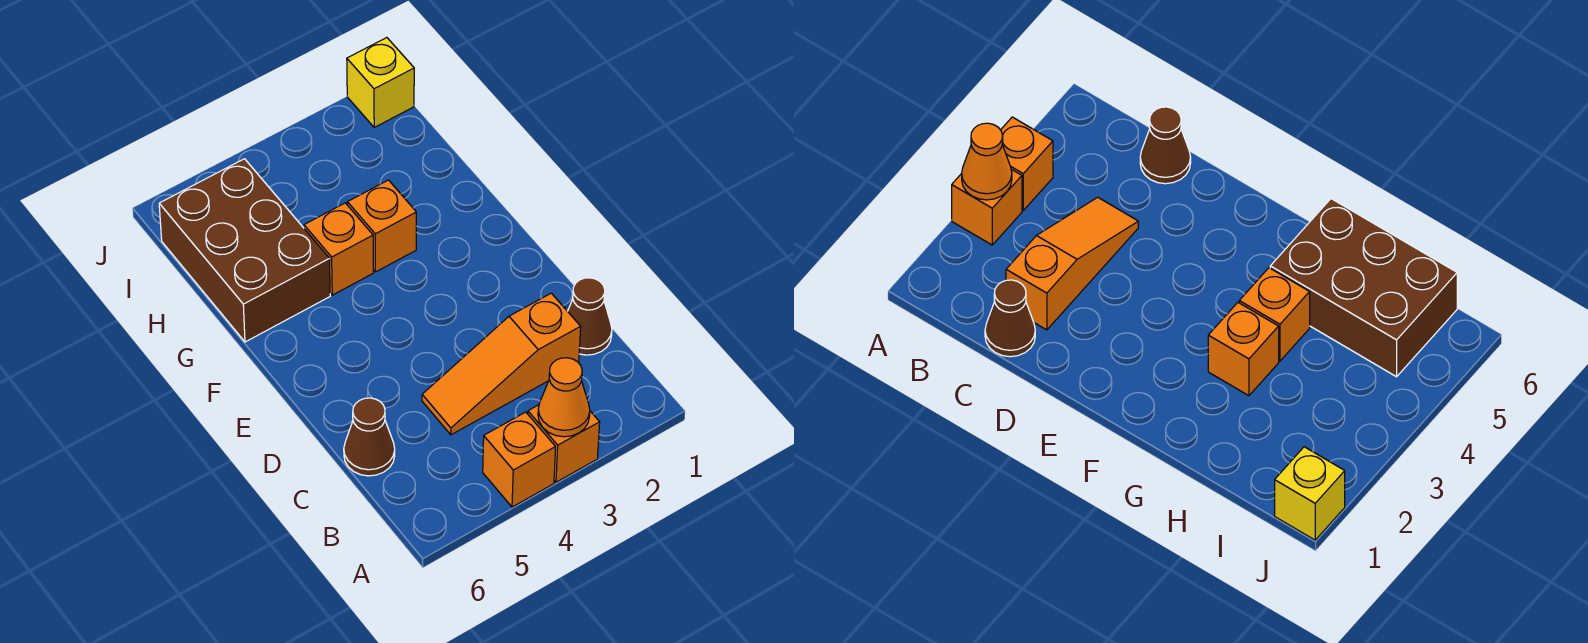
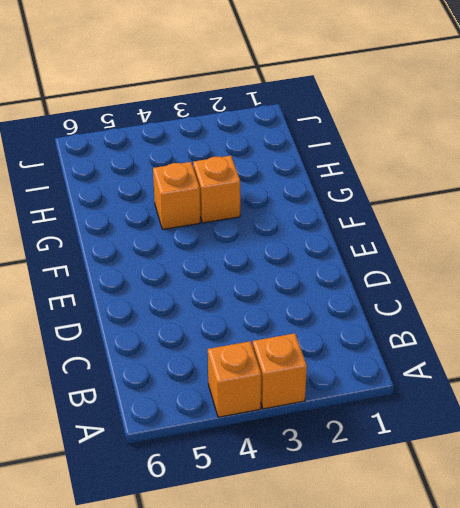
none -> brown 1x1 cone [568,278,612,355]
none -> orange 1x3 slope [422,293,581,435]

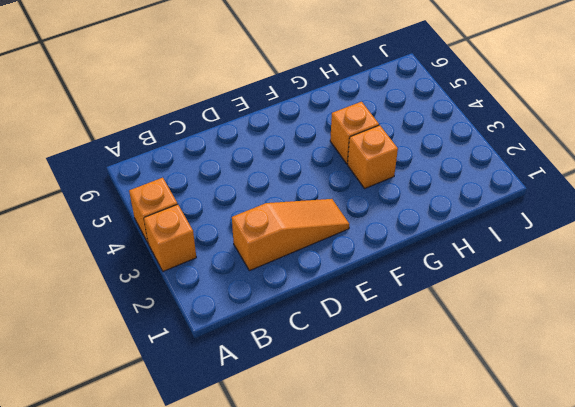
orange 1x3 slope [232,199,349,271] -> orange 1x3 slope turned to [422,293,581,435]
none -> brown 1x1 cone [568,278,612,355]
none -> brown 1x1 cone [344,398,395,476]

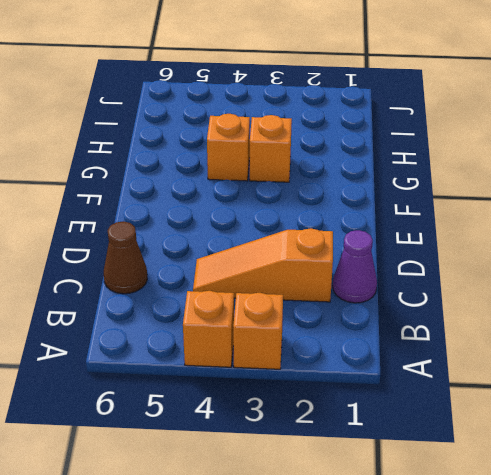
purple 1x1 cone [333,230,377,303] -> brown 1x1 cone [568,278,612,355]
none -> brown 2x3 brick [159,159,330,342]
none -> yellow 1x1 brick [347,38,414,127]

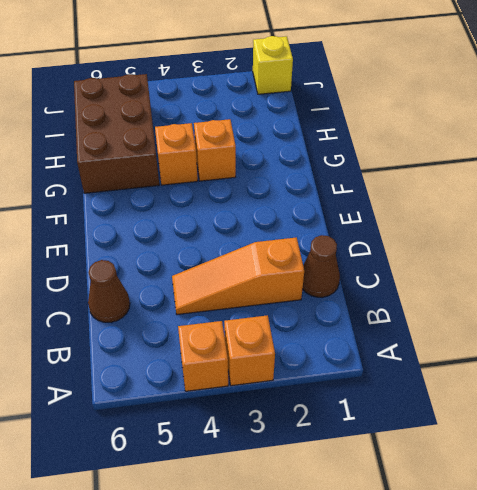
none -> orange 1x1 cone [538,358,590,437]

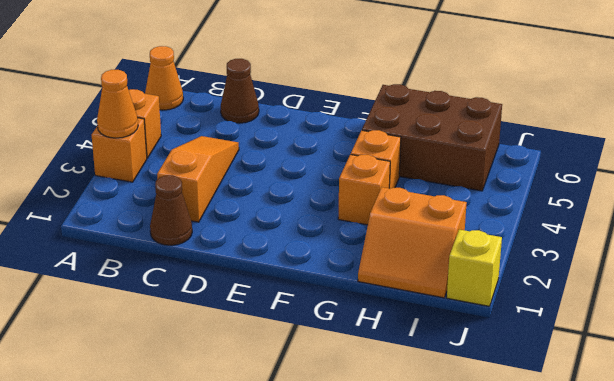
orange 1x1 cone [145,46,183,110] -> none
orange 2x2 slope [358,187,467,298] -> none

